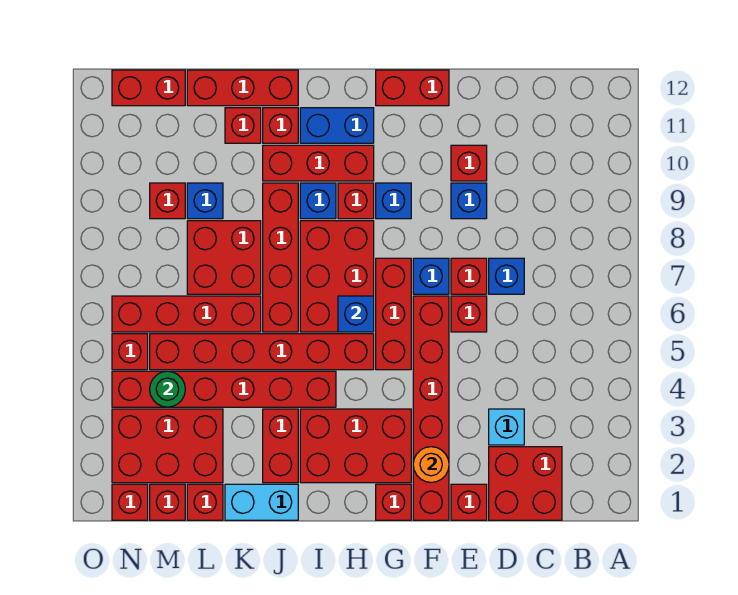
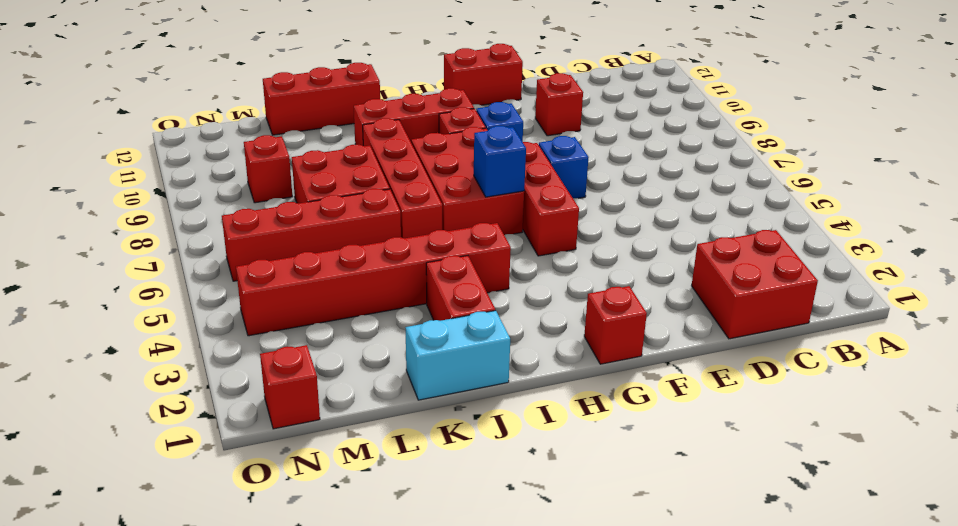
none -> cyan 1x1 brick [489,409,524,445]
none -> blue 1x1 brick [489,258,524,294]
none -> red 1x1 brick [451,484,487,520]
none -> red 1x1 brick [451,296,487,332]

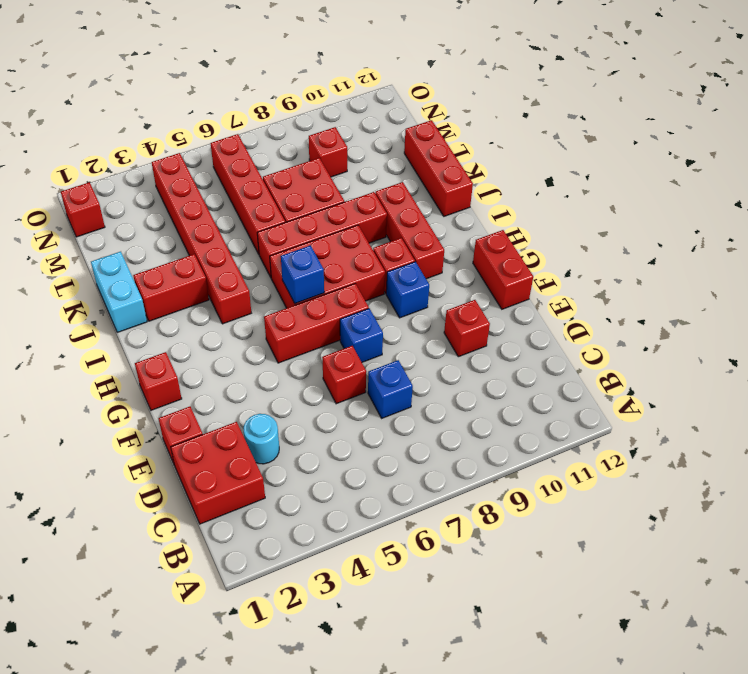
cyan 1x1 round brick [244,414,279,464] -> cyan 1x1 brick [489,409,524,445]
none -> red 1x1 brick [451,258,487,294]
none -> blue 1x1 brick [451,183,487,219]
none -> red 1x6 brick [413,296,449,520]
none -> red 2x3 brick [300,409,411,483]

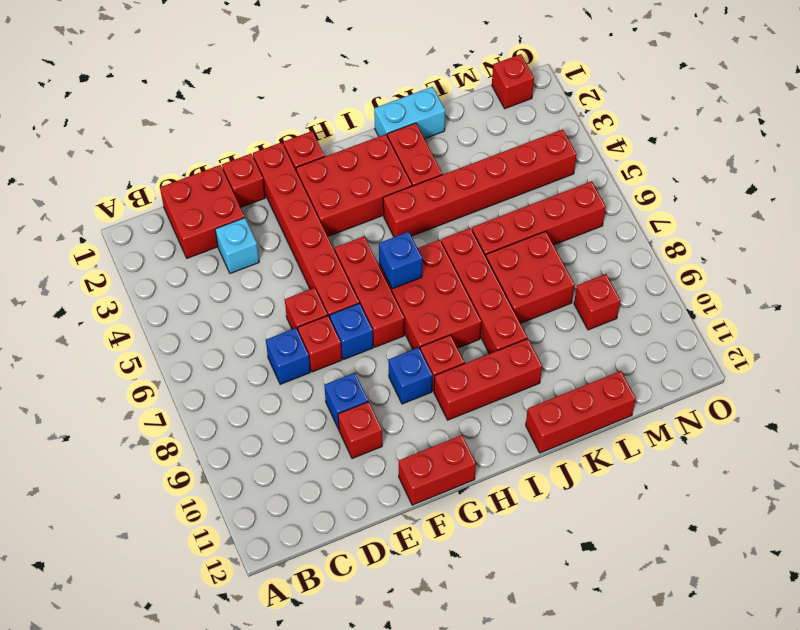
none -> red 1x6 brick [150,334,374,370]
none -> blue 1x2 brick [300,108,374,143]
none -> blue 1x1 brick [300,183,336,219]
none -> red 1x1 brick [263,108,298,143]

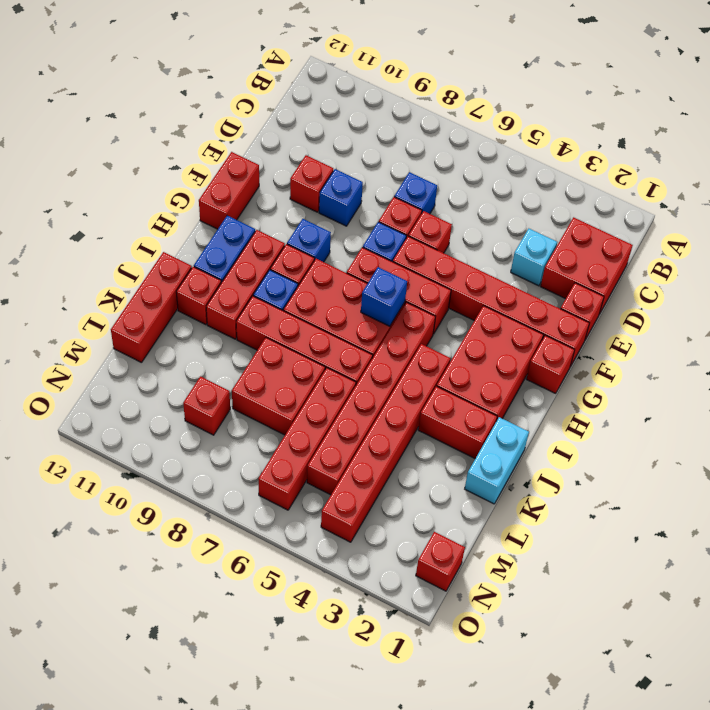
none -> red 1x1 brick [225,108,261,143]
none -> red 1x1 brick [187,484,223,520]
none -> red 2x3 brick [112,409,223,483]
none -> blue 1x1 brick [187,183,223,219]

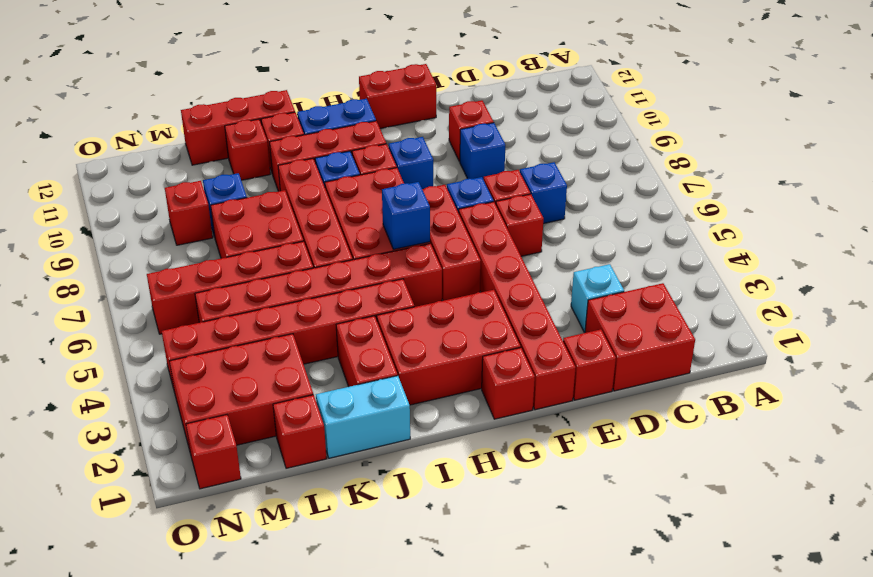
none -> red 1x1 brick [150,484,185,520]
none -> red 1x2 brick [112,70,185,106]
none -> red 1x1 brick [112,334,148,370]
none -> orange 1x1 round brick [413,447,449,482]

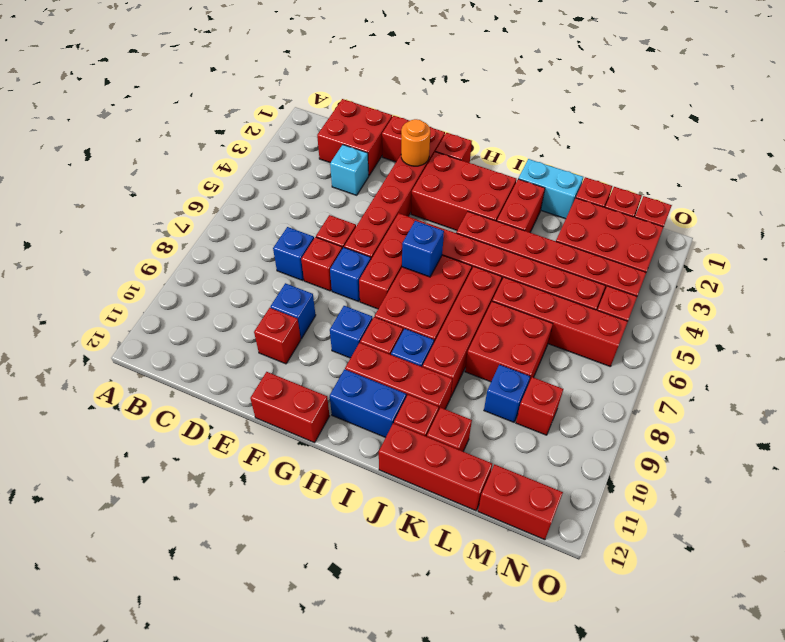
none -> green 1x1 round brick [150,371,185,407]

